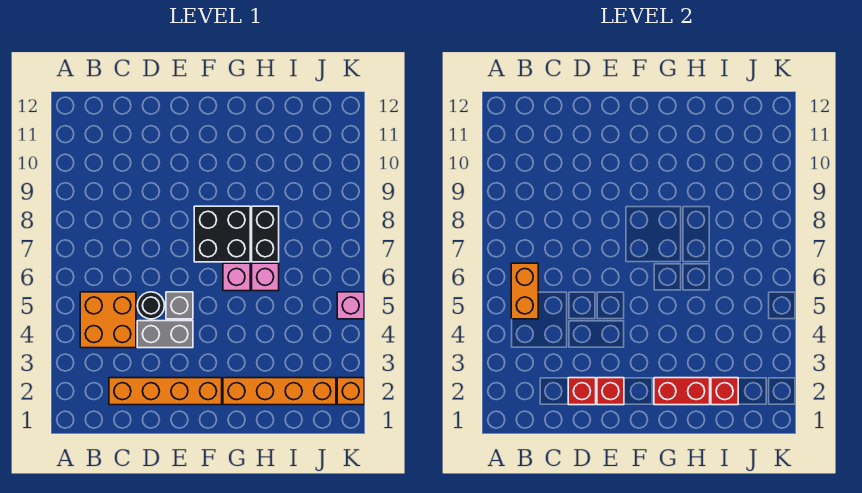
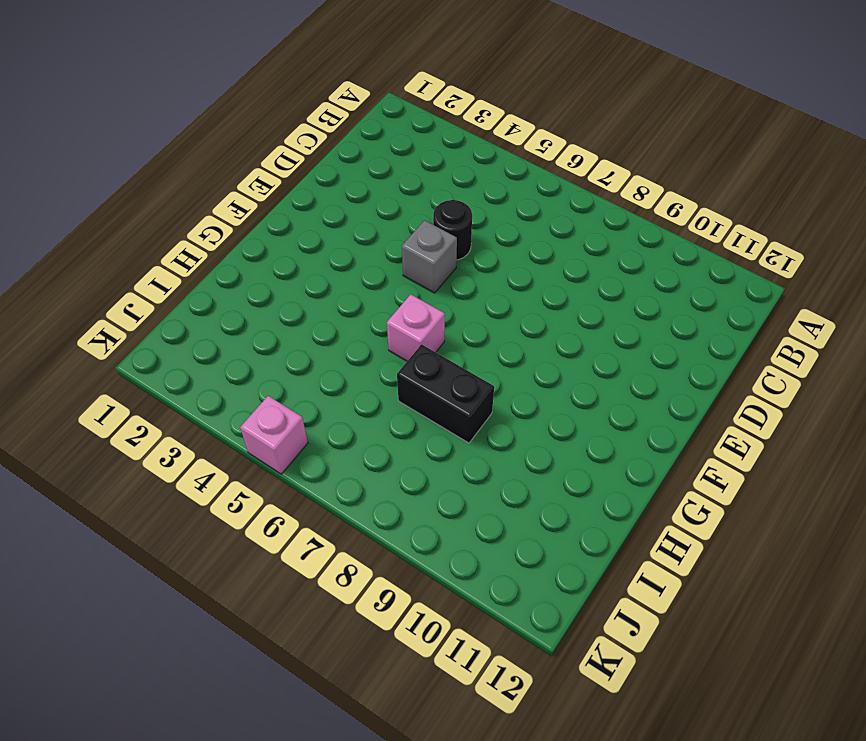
none -> orange 2x2 brick [80,292,136,348]
none -> orange 1x4 brick [109,378,222,405]
none -> grey 1x2 brick [137,321,193,348]

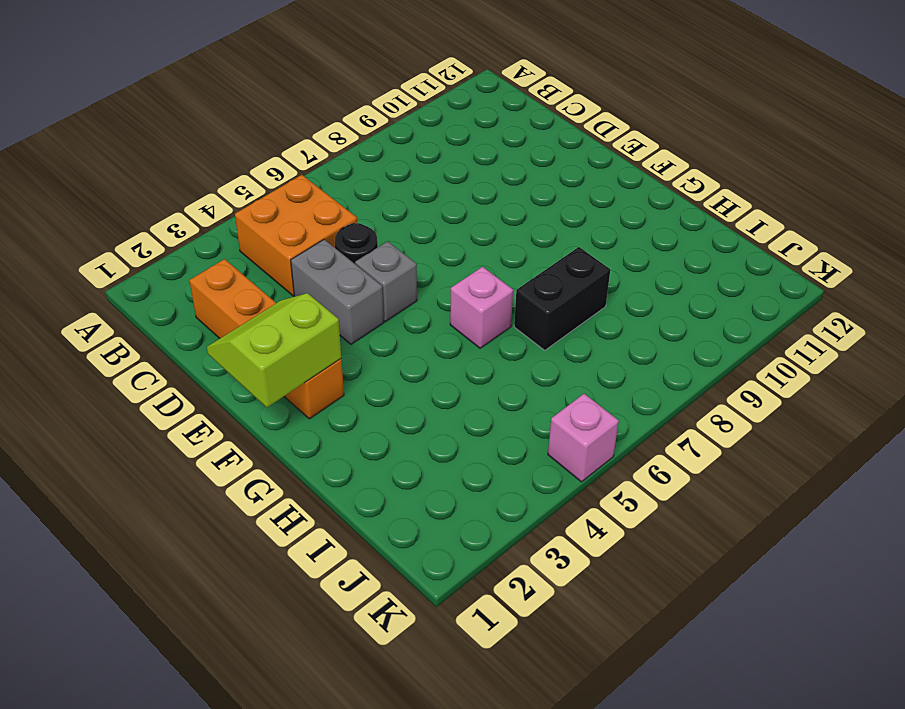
lime 2x2 slope [207,293,341,407] -> red 1x1 brick [597,378,624,405]
none -> black 2x2 brick [194,206,250,262]
none -> orange 1x4 brick [223,378,336,405]
none -> pink 1x1 brick [252,263,279,291]

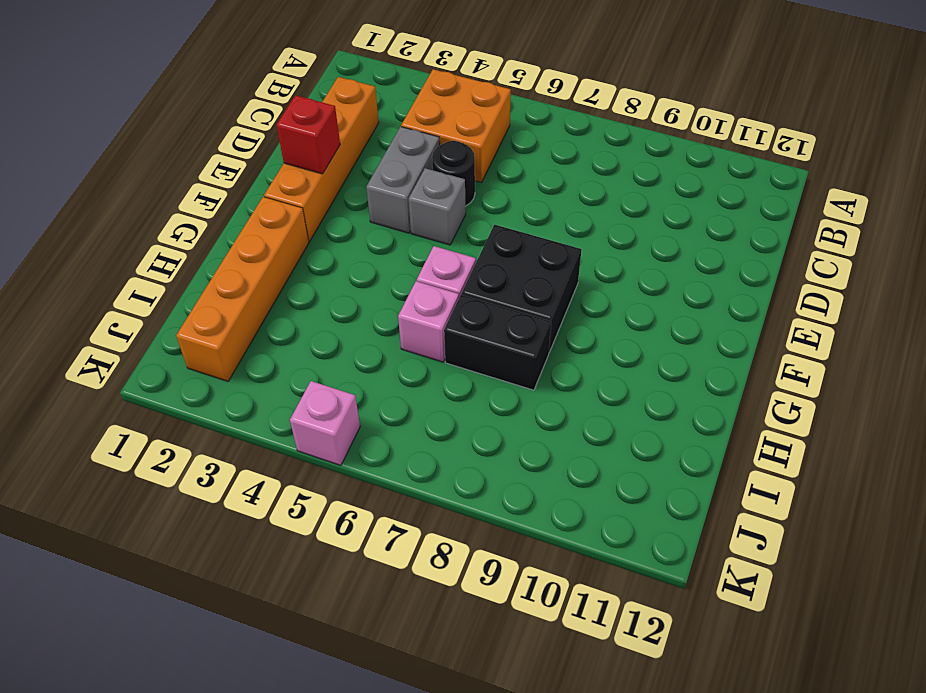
none -> orange 1x1 brick [337,378,364,405]
none -> orange 1x2 brick [511,263,538,319]
none -> red 1x1 brick [568,378,596,405]

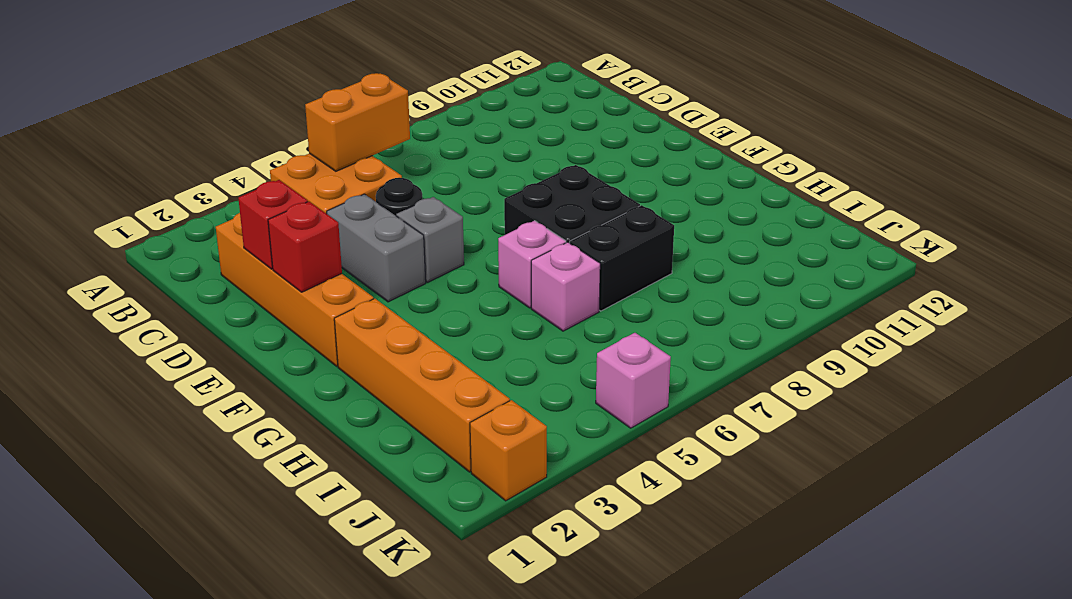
none -> red 1x2 brick [654,378,710,405]
none -> red 1x1 brick [711,378,738,405]

